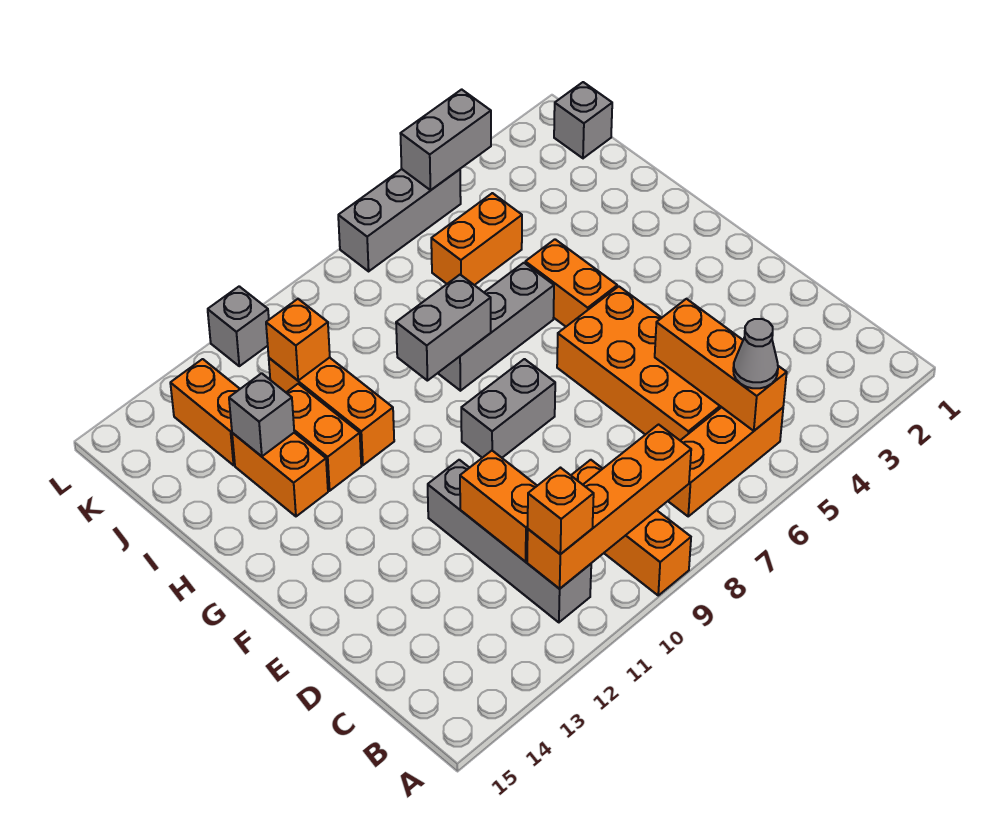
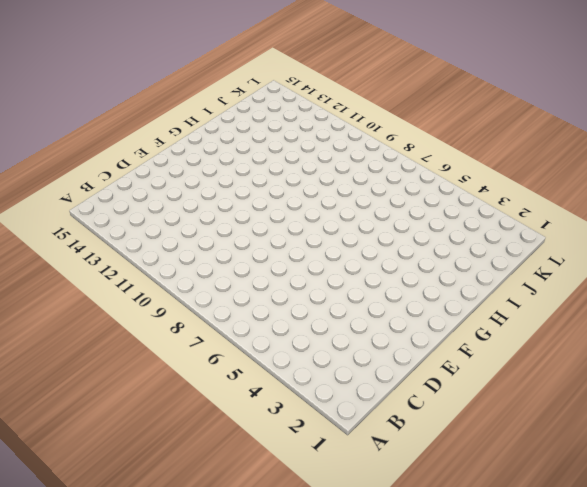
none -> orange 1x3 brick [571,460,691,595]
none -> orange 1x3 brick [668,407,783,516]
none -> grey 1x4 brick [428,460,591,622]

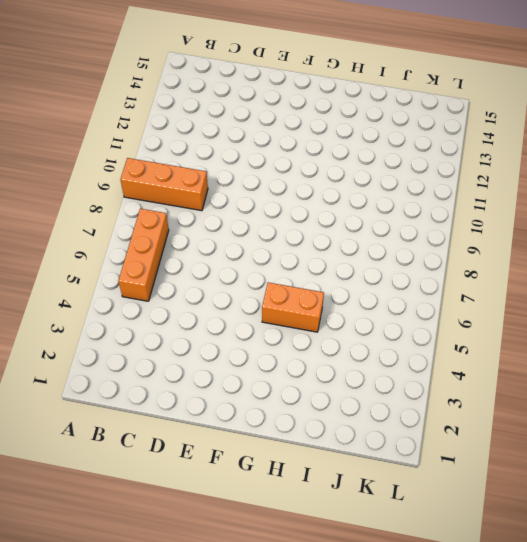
none -> grey 1x4 brick [428,460,591,622]
none -> orange 2x4 brick [557,287,721,440]
none -> grey 1x2 brick [461,359,555,458]

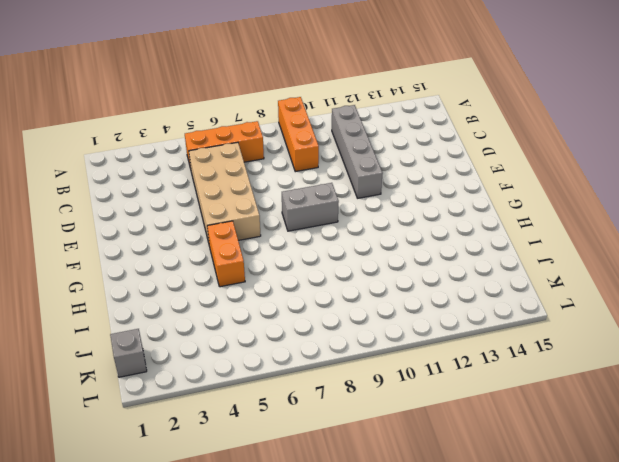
tan 2x4 brick [189,142,261,243] -> orange 2x4 brick [557,287,721,440]
none -> grey 1x3 brick [438,263,554,391]
none -> orange 1x3 brick [269,358,394,465]
none -> orange 1x2 brick [286,384,361,491]

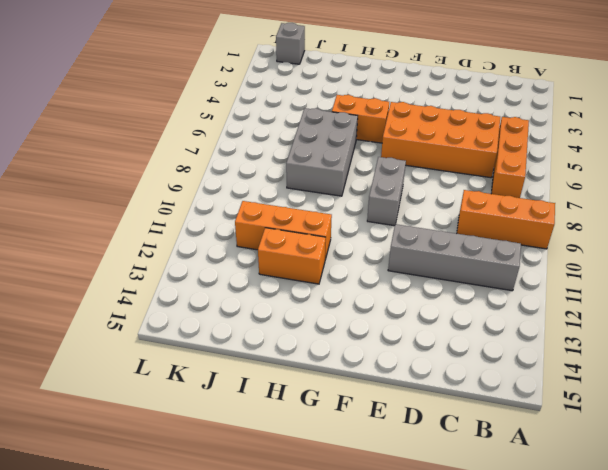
grey 2x3 brick [286,108,358,196] -> grey 1x3 brick [438,263,554,391]
none -> orange 1x2 brick [232,433,328,516]
none -> orange 1x2 brick [431,193,522,285]
none -> orange 1x2 brick [170,359,240,465]

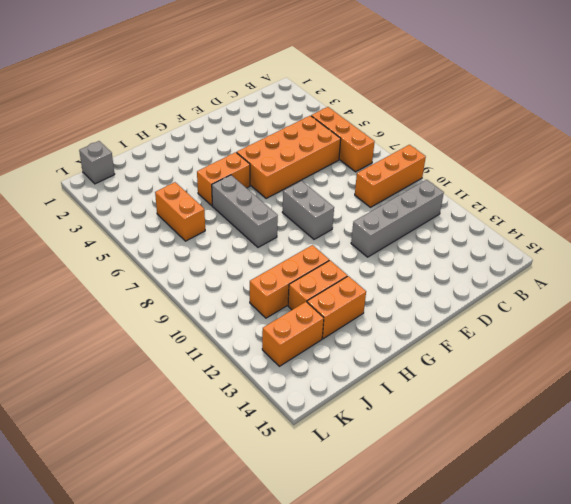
none -> grey 1x3 brick [338,169,461,271]
none -> grey 1x1 brick [208,286,269,366]
none -> orange 1x3 brick [655,299,787,431]

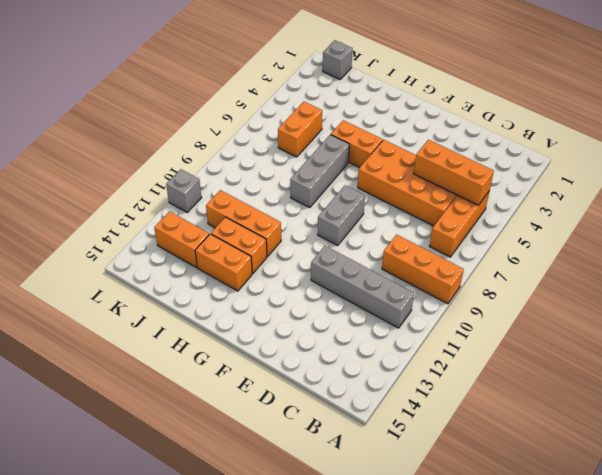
none -> grey 1x3 brick [338,169,461,271]
none -> orange 1x4 brick [527,425,691,589]
none -> orange 1x2 brick [460,451,537,562]

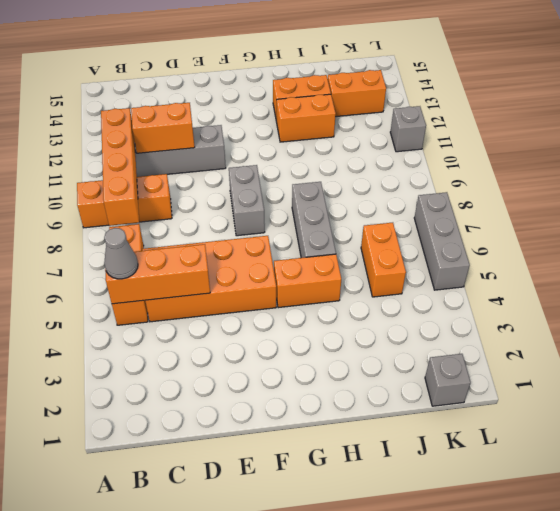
none -> orange 1x3 brick [269,358,394,465]
none -> grey 1x2 brick [396,275,491,381]
none -> grey 1x1 brick [229,373,294,456]

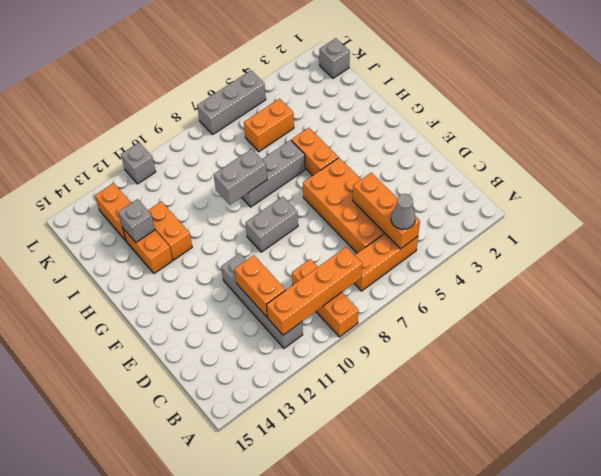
none -> orange 1x3 brick [269,358,394,465]
none -> orange 1x1 brick [266,299,330,381]
none -> grey 1x2 brick [400,89,491,190]

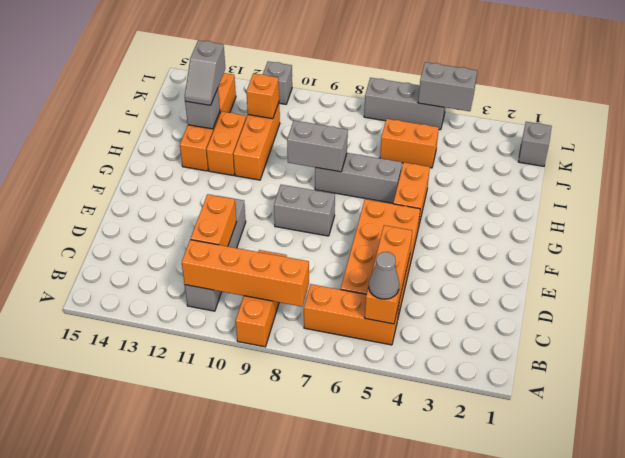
grey 1x2 slope [185,40,225,105] -> none
none -> orange 1x1 brick [528,468,594,554]

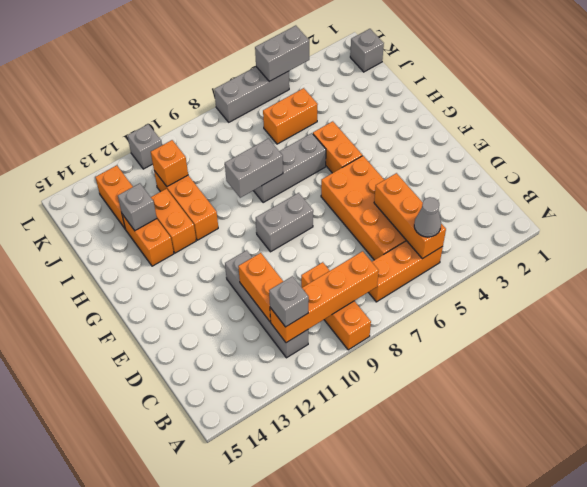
grey 1x1 brick [269,276,309,327] -> orange 1x1 brick [528,468,594,554]

